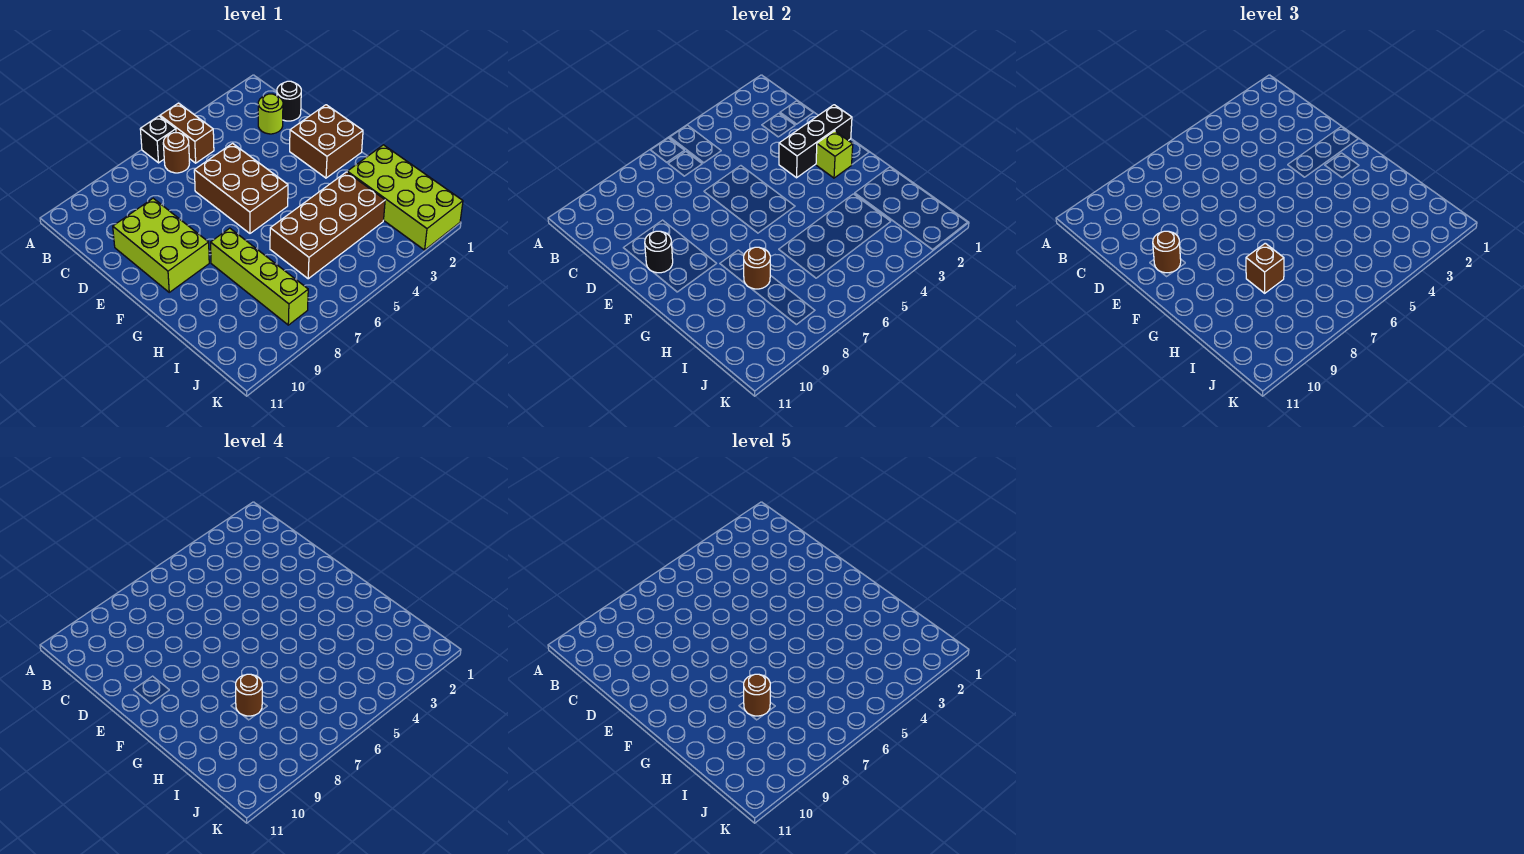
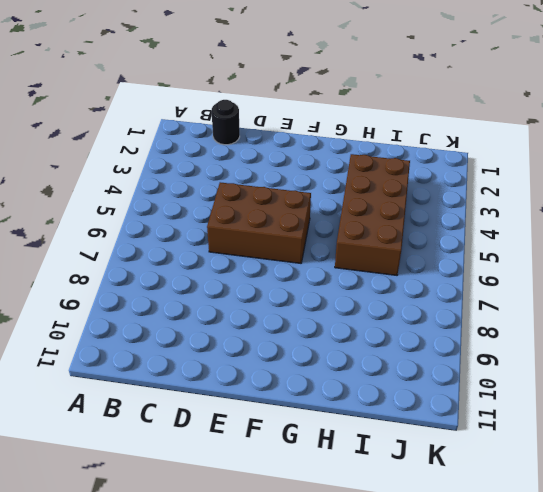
none -> brown 1x2 brick [160,103,214,163]
none -> black 1x1 brick [140,116,176,163]
none -> brown 1x1 round brick [163,133,190,173]

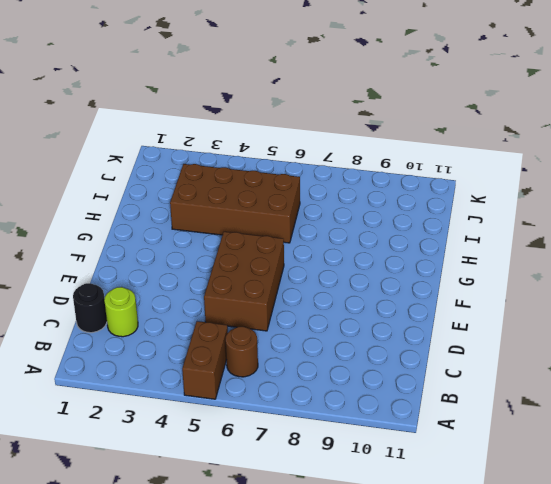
none -> black 1x1 brick [140,116,176,163]
none -> lime 2x3 brick [113,198,209,292]
none -> brown 2x2 brick [290,105,363,178]

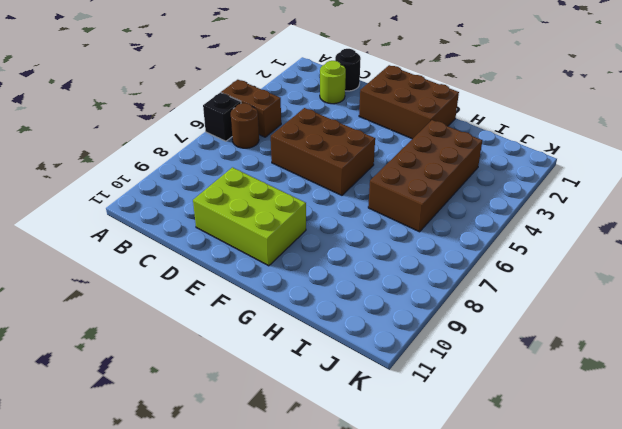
brown 2x3 brick [359,65,459,139] -> brown 2x2 brick [290,105,363,178]
none -> lime 1x4 brick [211,228,308,325]
none -> lime 2x4 brick [347,145,463,250]
none -> black 1x3 brick [779,105,852,178]

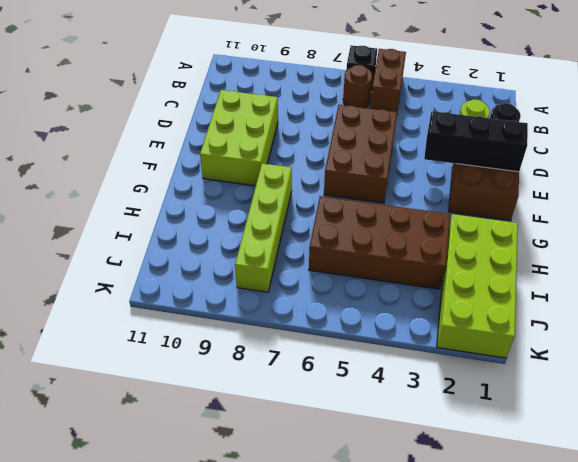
none -> black 1x1 round brick [645,231,673,273]
none -> lime 1x1 brick [816,131,853,178]
none -> brown 1x1 round brick [744,247,770,289]

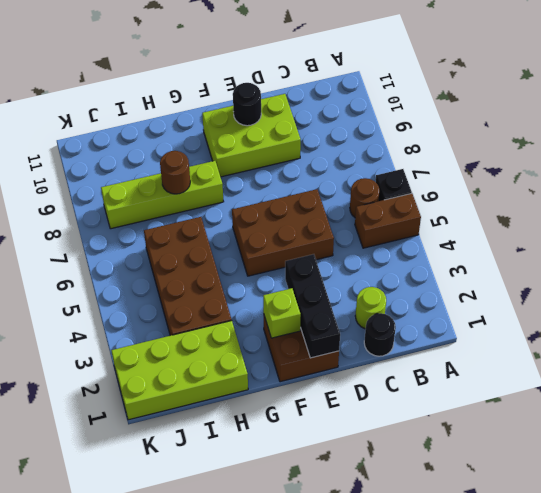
none -> brown 1x1 round brick [1153,231,1181,273]
none -> brown 1x1 brick [1246,243,1284,293]
none -> brown 1x1 round brick [236,674,262,716]

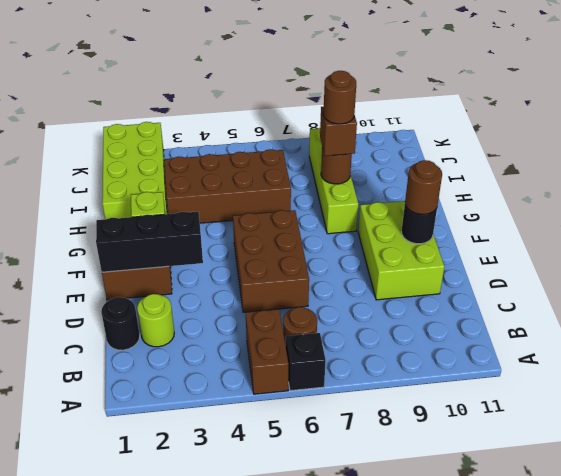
none -> brown 1x1 round brick [744,674,770,716]

